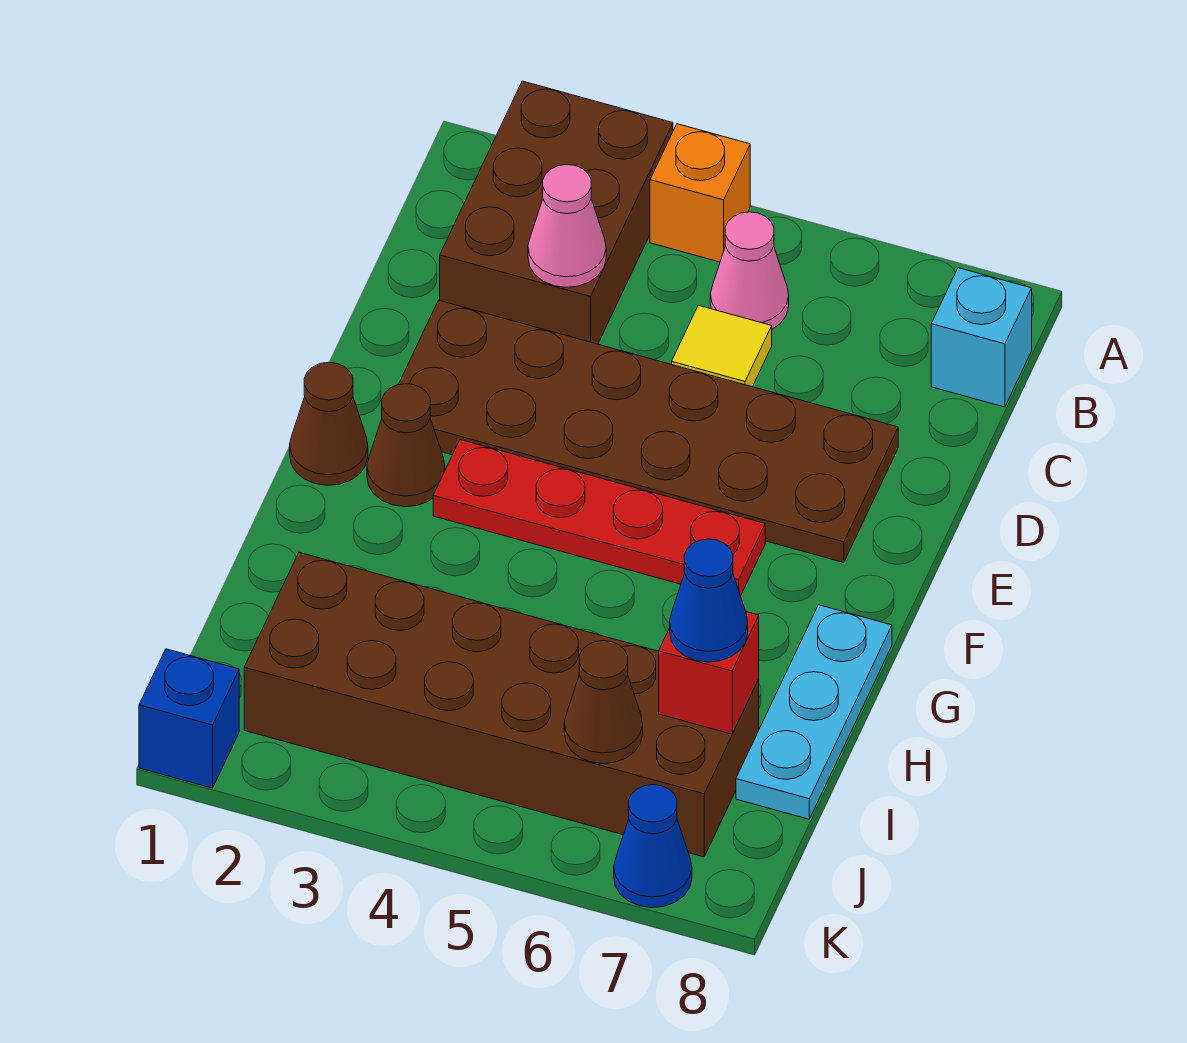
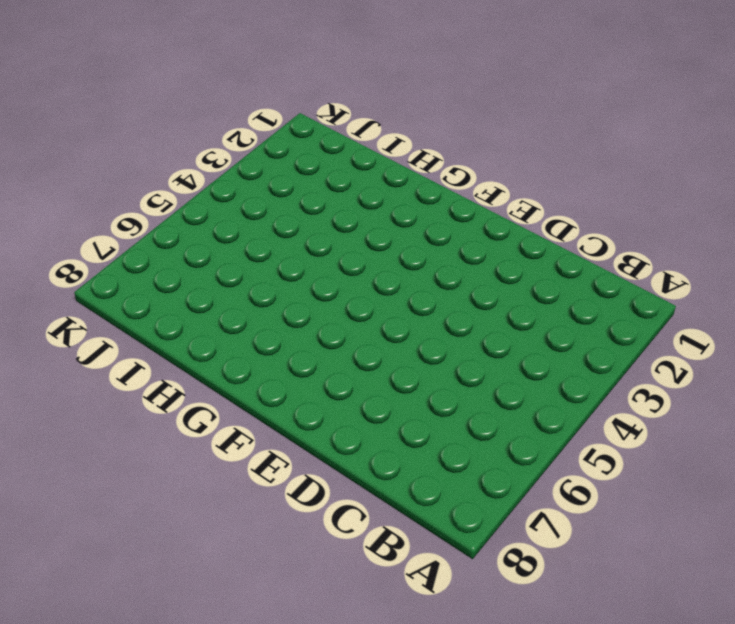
none -> brown 2x3 brick [440,81,673,344]
none -> orange 1x1 brick [650,124,750,262]
none -> pink 1x1 cone [710,212,789,329]

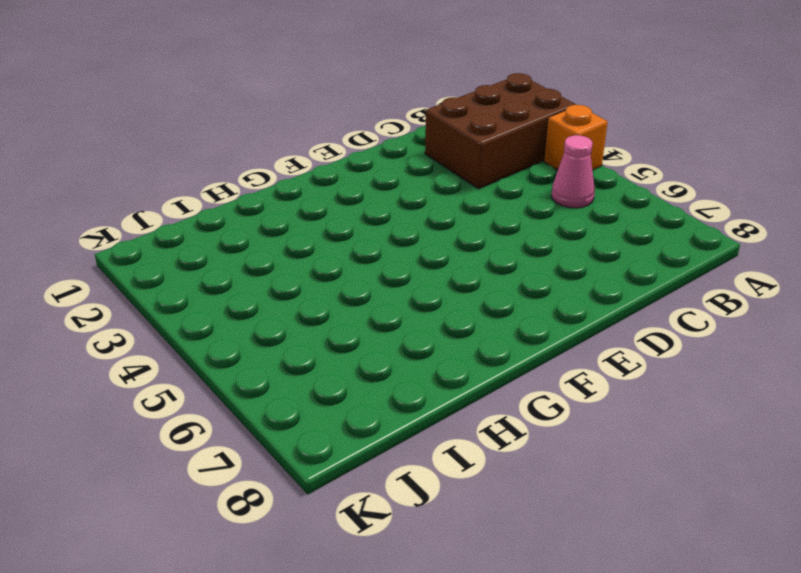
none -> cyan 1x1 brick [931,268,1032,407]
none -> yellow 1x1 tile [672,305,772,387]
none -> brown 2x6 plate [399,301,898,563]

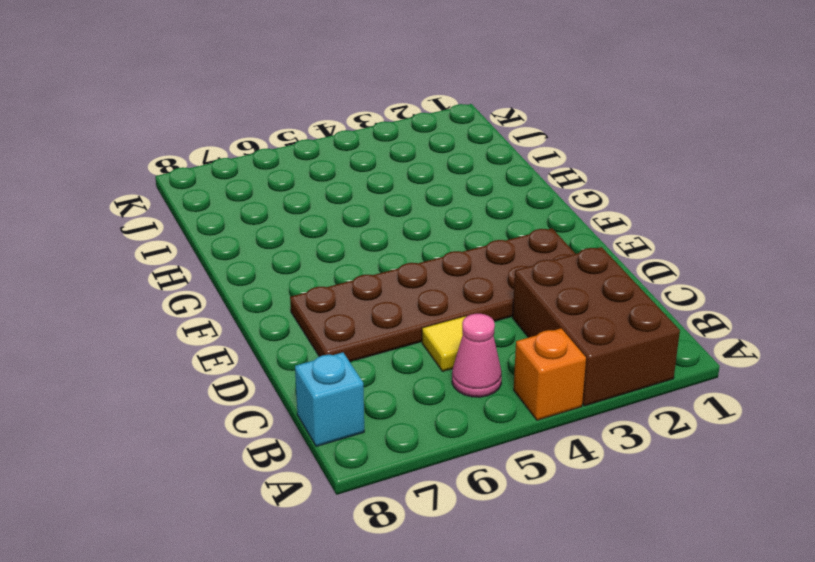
none -> brown 1x1 cone [290,362,368,485]
none -> brown 1x1 cone [367,384,445,507]
none -> red 1x4 plate [433,440,765,596]

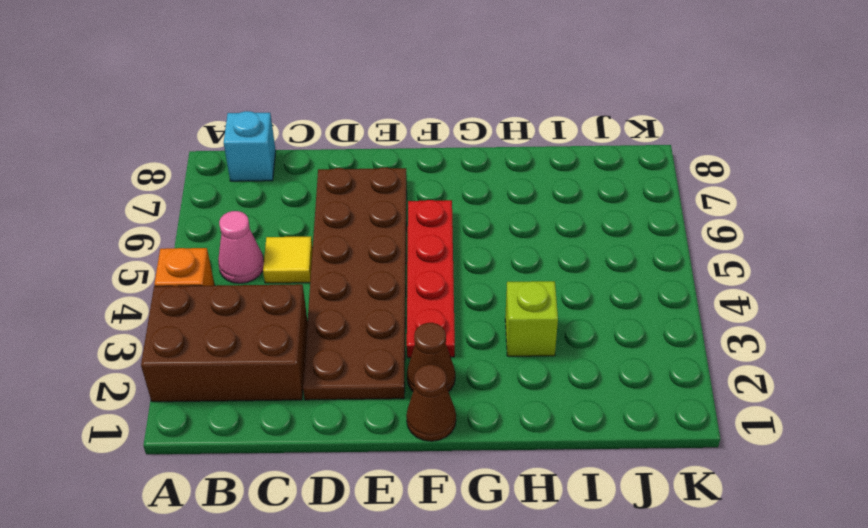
lime 1x1 brick [505,281,558,356] -> none
none -> cyan 1x3 plate [736,605,892,819]
none -> brown 2x6 brick [244,552,759,857]
none -> blue 1x1 brick [139,649,239,788]

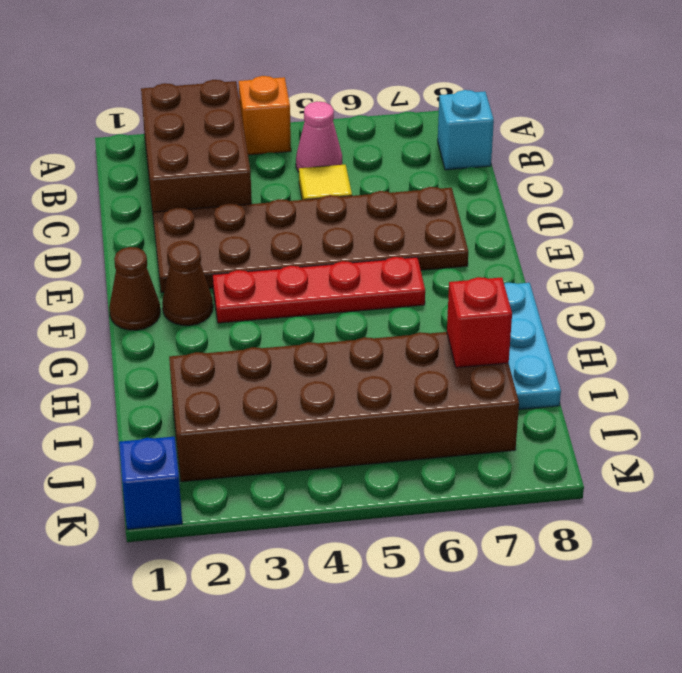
none -> blue 1x1 cone [614,785,692,908]
none -> pink 1x1 cone [528,164,606,287]
none -> brown 1x1 cone [564,641,643,764]

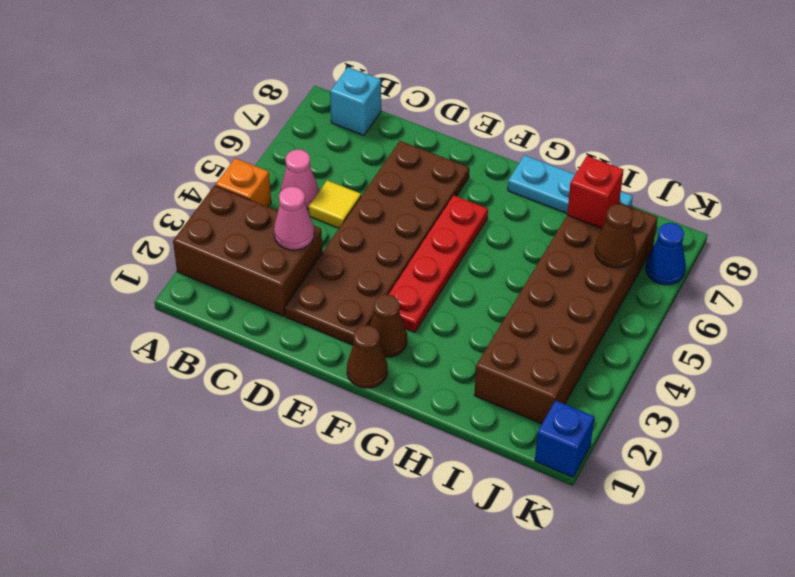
none -> blue 1x1 cone [670,539,748,662]

